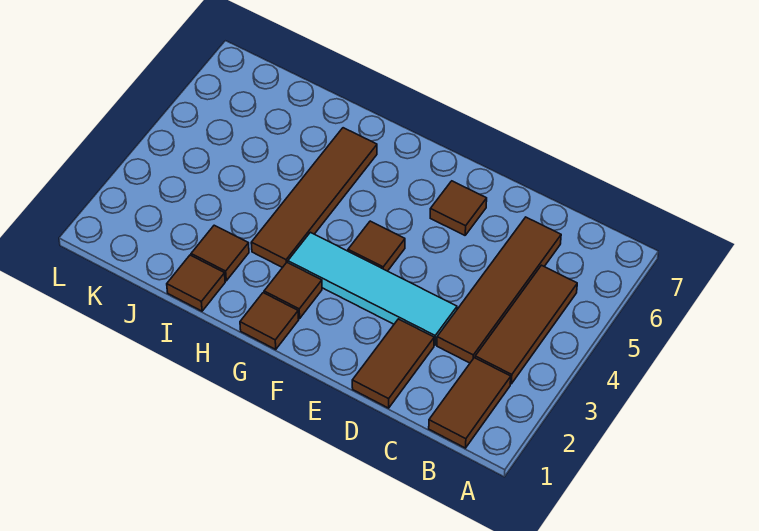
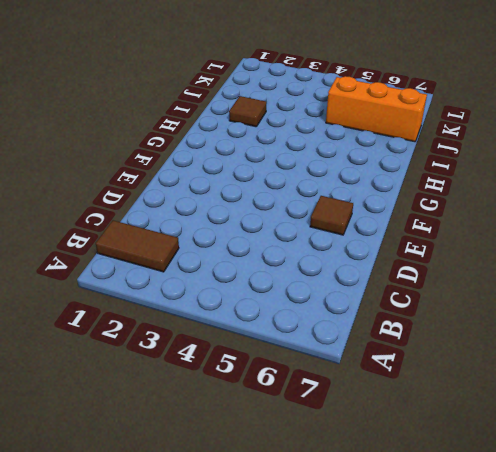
orange 1x3 brick [326,76,427,142] -> none
none -> brown 1x3 tile [475,265,577,384]
none -> brown 1x4 tile [437,217,561,363]
none -> brown 1x2 tile [352,319,434,408]

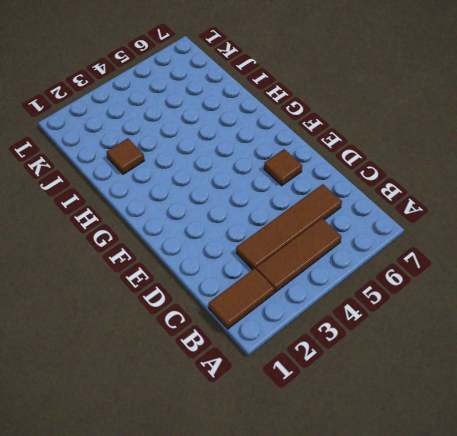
none -> brown 1x2 tile [352,319,434,408]
none -> cyan 1x4 tile [288,232,457,345]
none -> brown 1x1 tile [348,221,405,271]

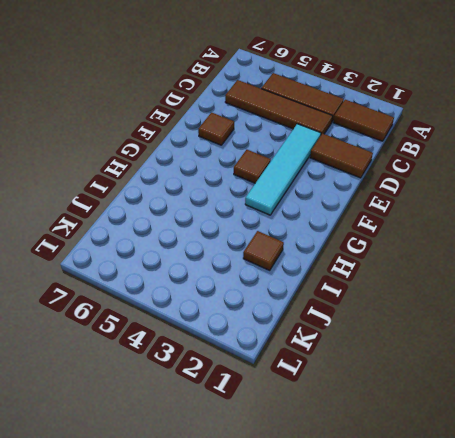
none -> brown 1x1 tile [240,293,299,349]
none -> brown 1x1 tile [264,263,322,319]
none -> brown 1x4 tile [251,128,377,268]

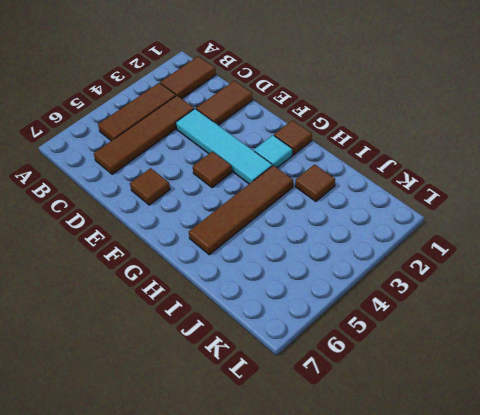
cyan 1x1 tile [254,135,292,168] -> brown 1x1 tile [264,263,322,319]
none -> brown 1x1 tile [167,255,225,311]

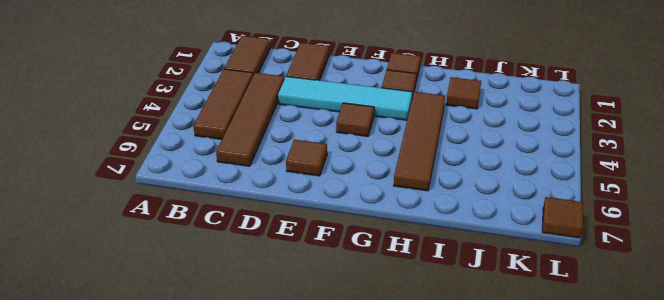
brown 1x1 tile [542,197,583,238] -> brown 1x1 tile moved to [167,255,225,311]

